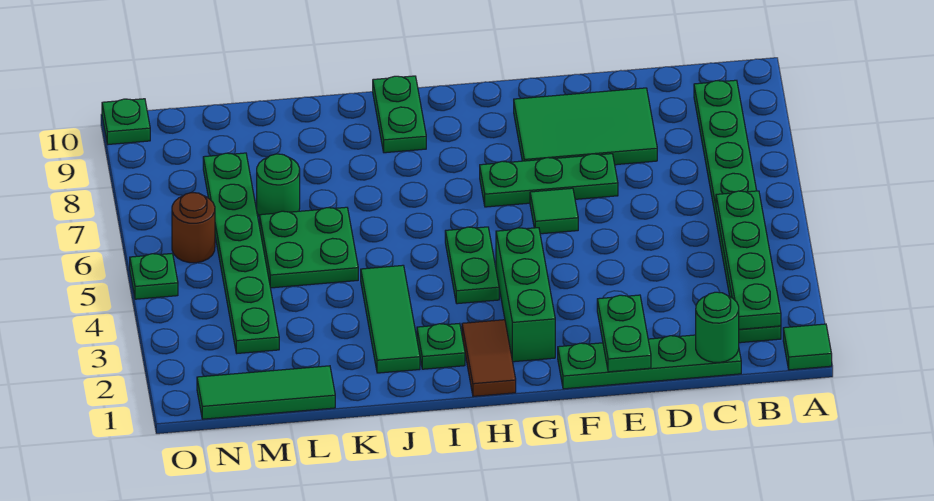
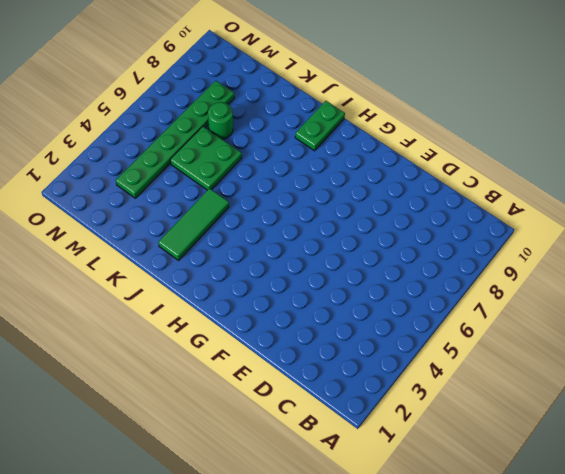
none -> green 1x1 tile [783,324,832,370]
none -> green 1x8 plate [694,80,781,343]
none -> green 1x4 plate [558,335,741,389]

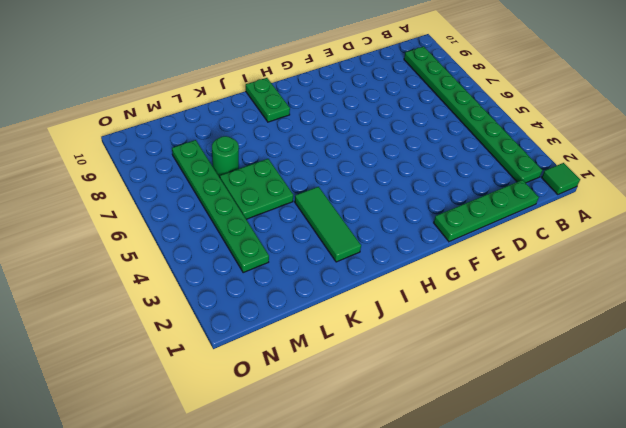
none -> green 2x3 tile [514,88,657,165]
none -> green 1x3 plate [480,154,618,207]
none -> green 1x1 tile [530,188,578,234]

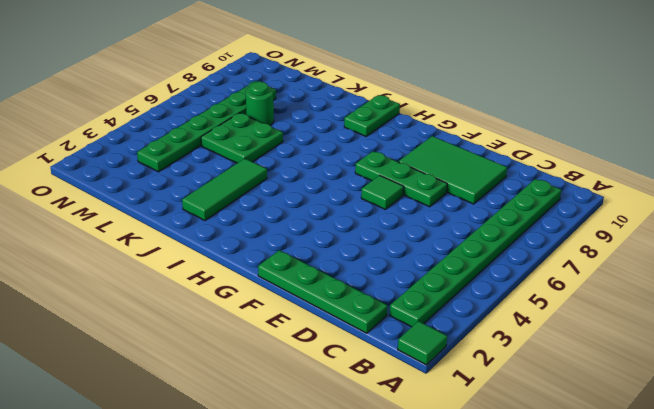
none -> green 1x3 brick [496,228,555,362]
none -> brown 1x2 tile [462,320,516,396]
none -> green 1x2 plate [445,227,499,304]

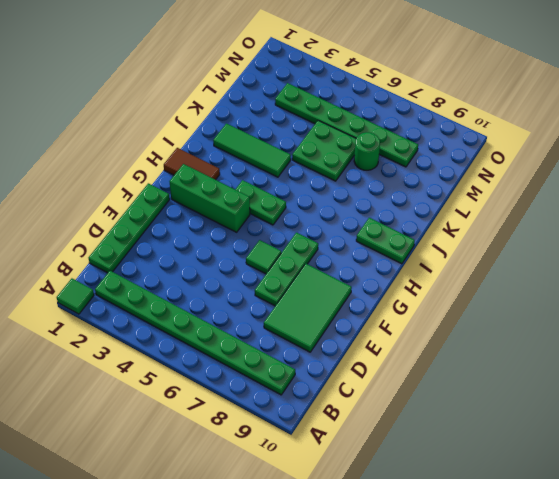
none -> green 1x1 plate [417,323,465,369]
none -> green 1x3 tile [197,366,335,419]
none -> brown 1x1 round brick [172,193,215,263]

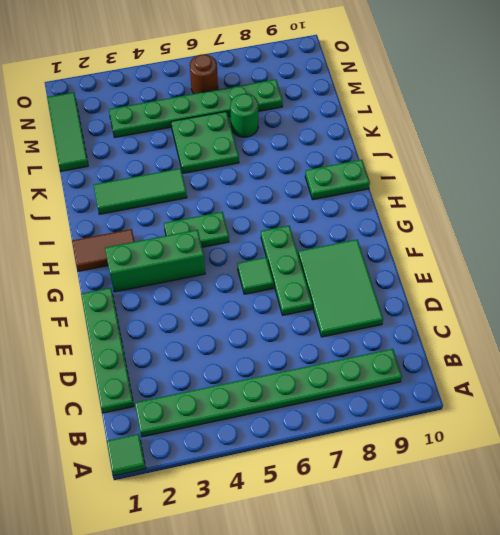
none -> green 1x1 plate [417,323,465,369]
none -> green 1x1 plate [130,254,178,299]
none -> green 1x1 plate [102,99,150,144]

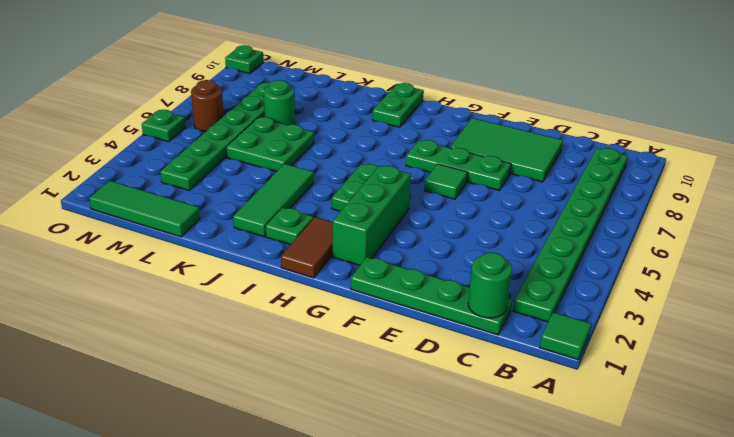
none -> green 1x4 plate [716,191,781,329]
none -> green 1x2 plate [597,295,651,372]

